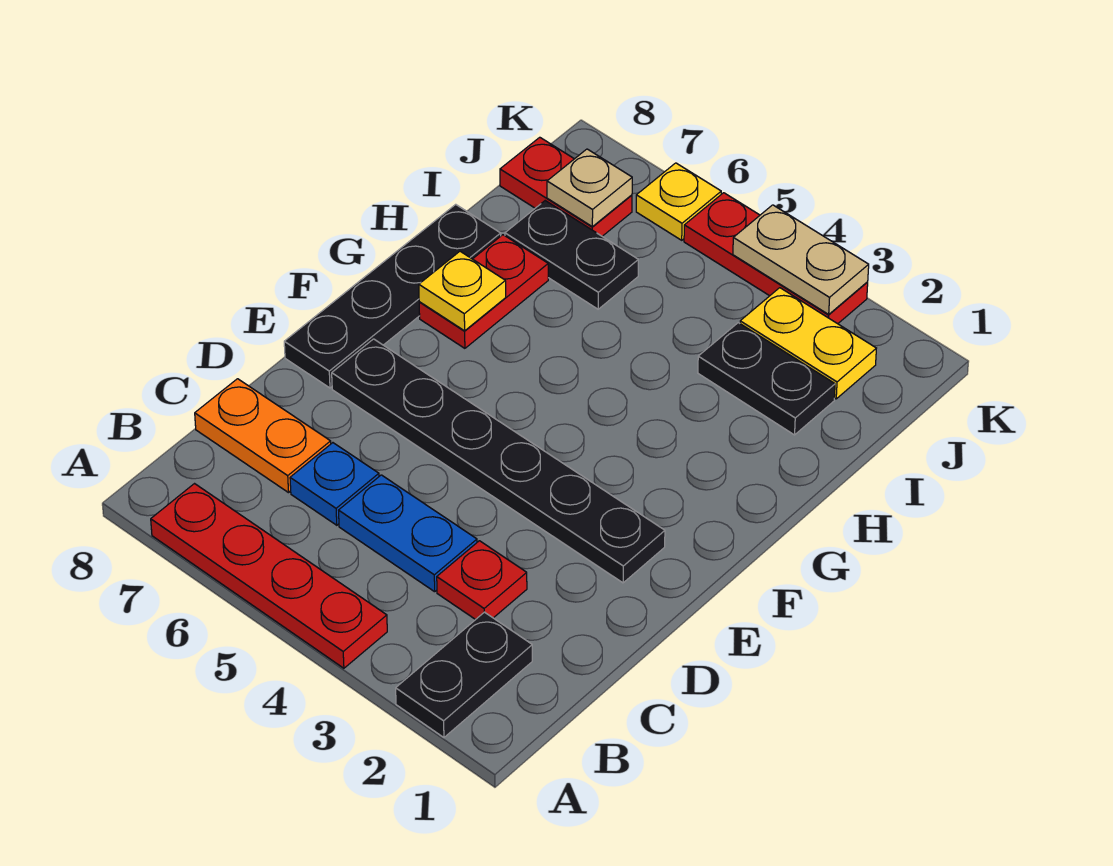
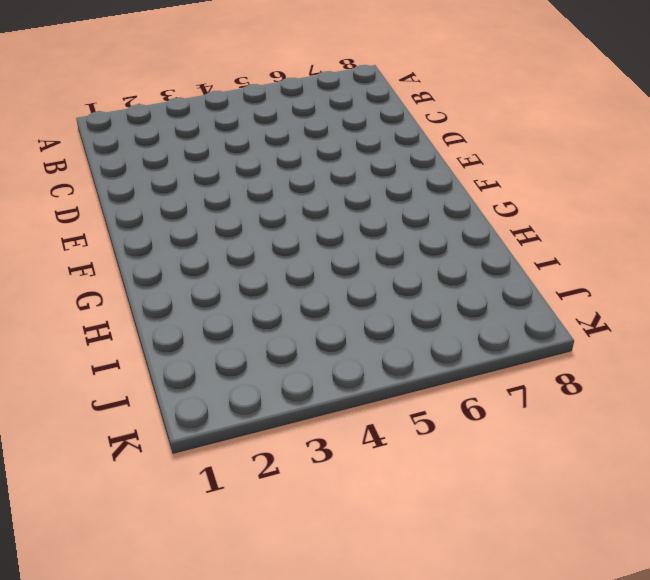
none -> black 1x2 plate [396,612,532,737]
none -> red 1x4 plate [151,484,387,668]
none -> red 1x1 plate [437,541,527,620]

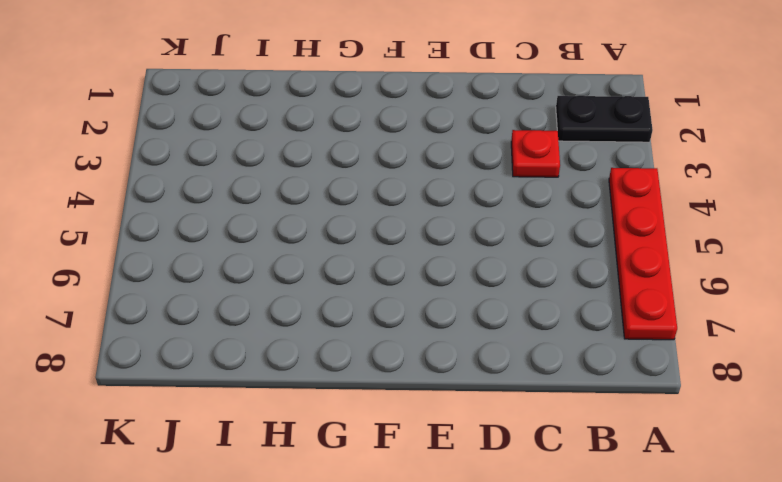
none -> blue 1x2 plate [339,475,477,592]
none -> blue 1x1 plate [290,443,379,525]
none -> orange 1x2 plate [195,379,331,493]

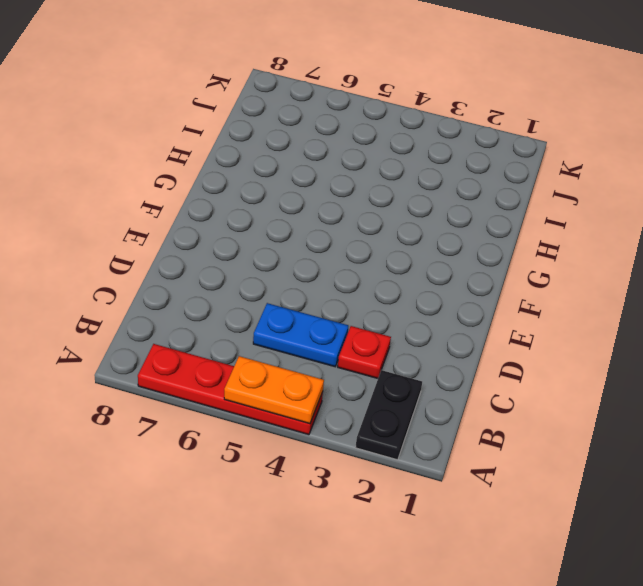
orange 1x2 plate [224,356,324,424] -> orange 1x2 plate moved to [195,379,331,493]
none -> blue 1x1 plate [290,443,379,525]
none -> black 1x6 plate [332,339,665,583]
none -> black 1x4 plate [284,204,501,388]

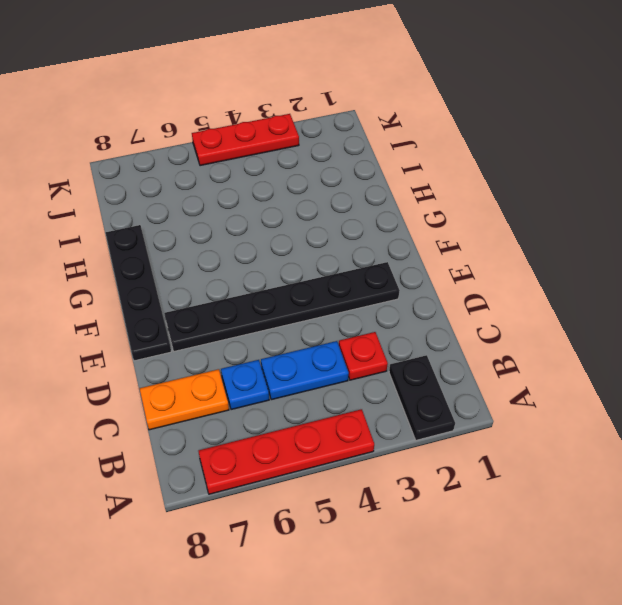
none -> red 1x2 plate [419,235,548,348]
none -> black 1x2 plate [698,323,835,435]
none -> black 1x2 plate [505,201,638,309]

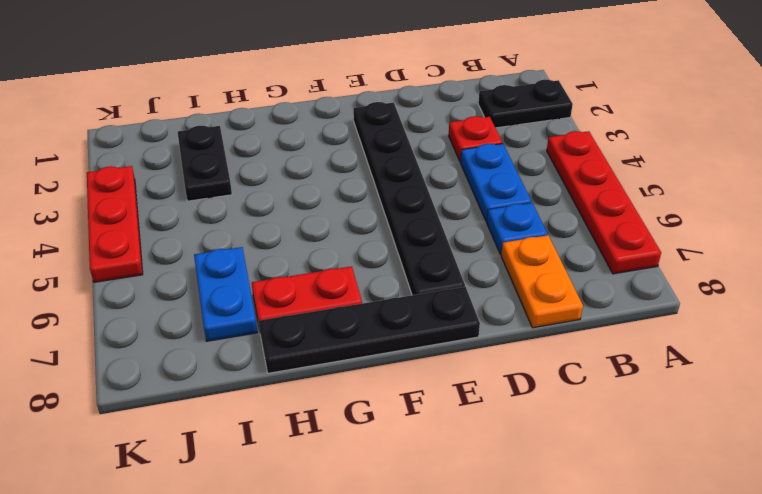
blue 1x2 plate [194,247,257,341] -> black 1x2 plate [505,201,638,309]
none -> yellow 1x2 plate [740,288,876,399]
none -> red 1x2 plate [500,137,632,236]
none -> yellow 1x1 plate [636,163,721,240]

